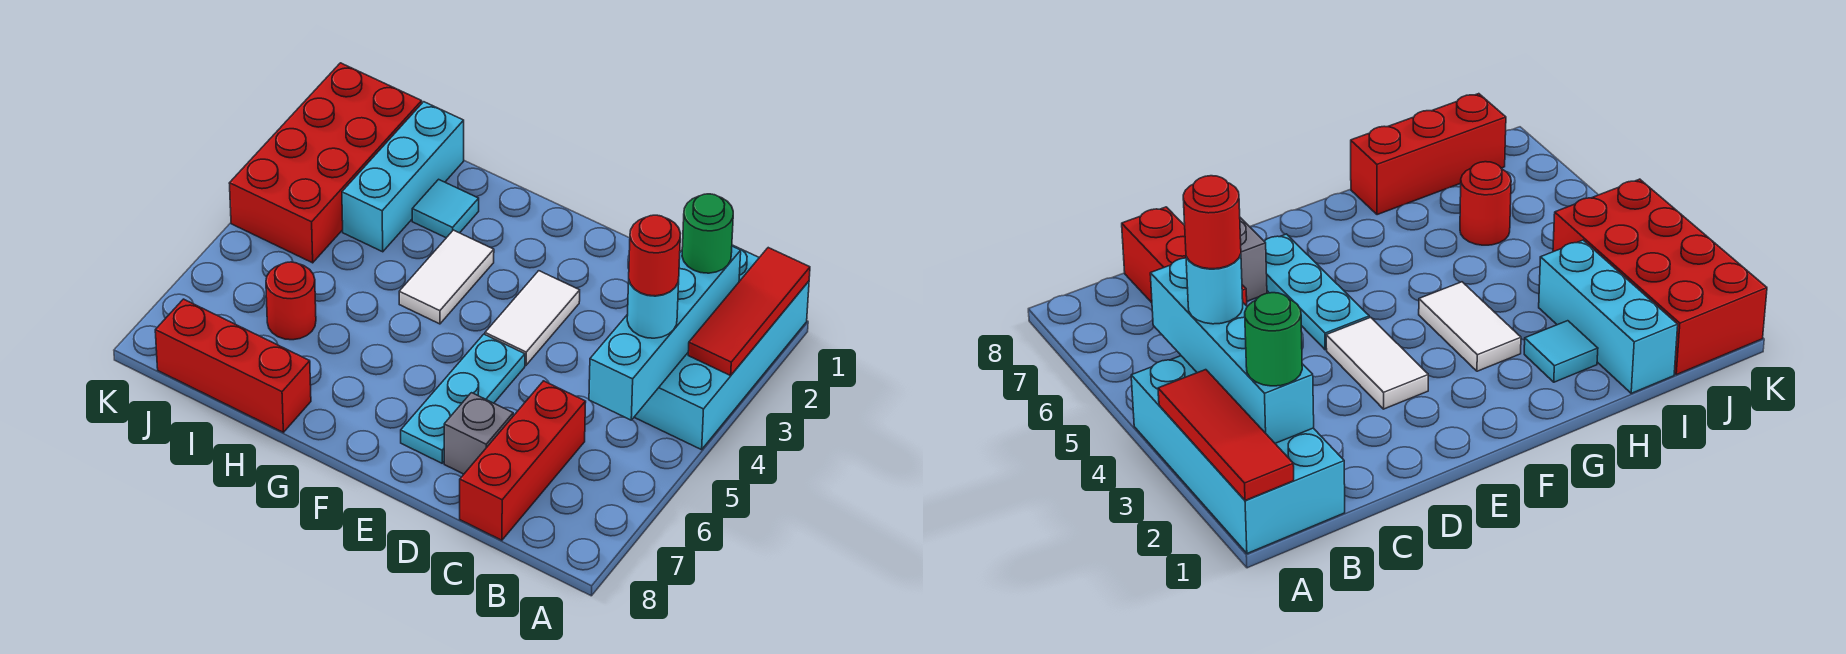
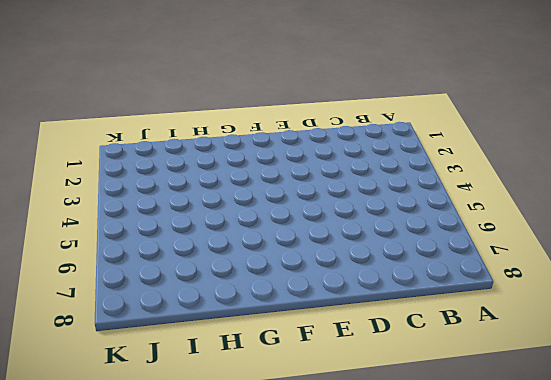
none -> cyan 2x4 brick [634,245,809,450]
none -> red 1x3 brick [460,381,586,540]
none -> grey 1x1 brick [444,393,513,474]

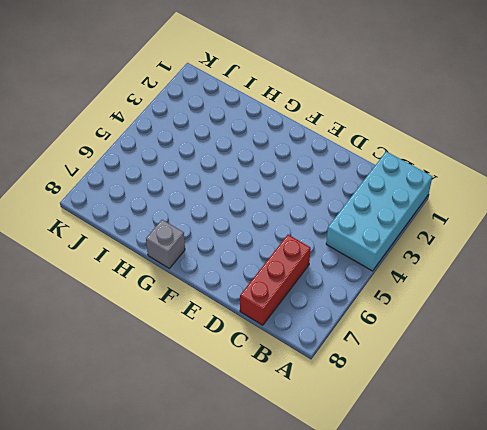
grey 1x1 brick [146,220,185,268] -> grey 1x1 brick moved to [444,393,513,474]
none -> white 1x2 tile [485,271,580,365]
none -> cyan 1x3 plate [401,334,525,463]
none -> white 1x2 tile [399,230,494,324]

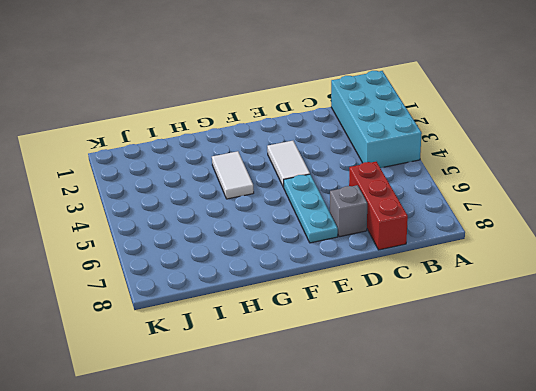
none -> cyan 1x1 tile [412,179,479,238]
none -> red 1x3 brick [155,299,311,432]
none -> cyan 1x3 brick [342,102,464,252]

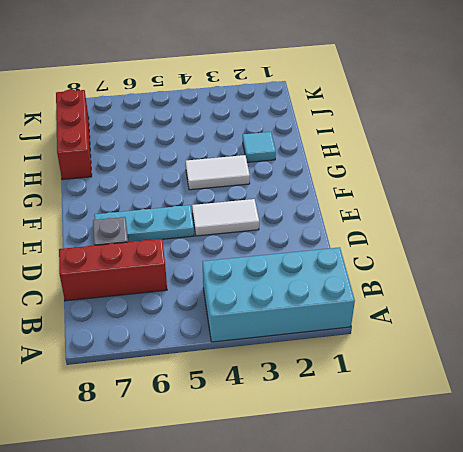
none -> cyan 1x3 brick [342,102,464,252]
none -> red 1x1 round brick [266,262,316,340]
none -> red 2x4 brick [229,63,422,263]

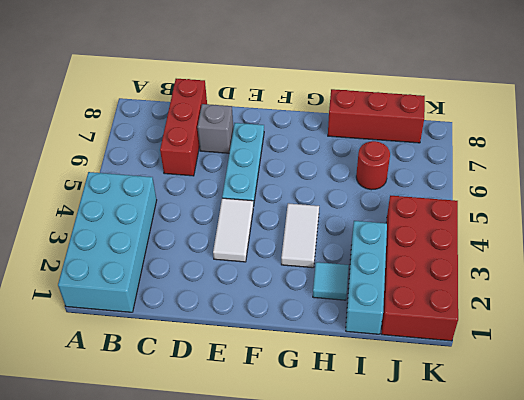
none -> red 1x3 tile [688,248,810,376]
none -> cyan 1x4 brick [589,246,741,420]
none -> green 1x1 round brick [682,194,733,273]

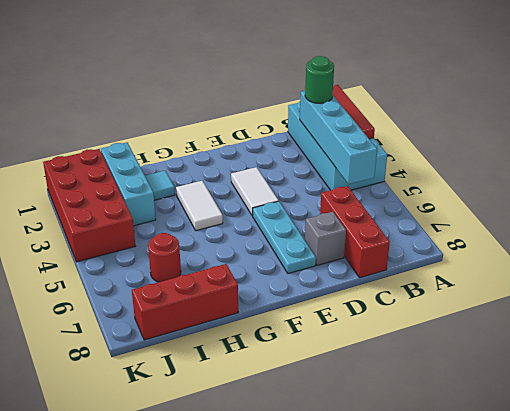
none -> cyan 1x1 round brick [627,280,679,338]
none -> red 1x1 round brick [629,215,681,296]

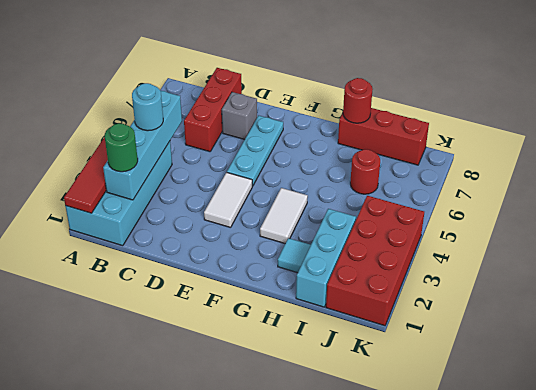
red 1x1 round brick [343,78,373,123] -> red 1x1 round brick moved to [629,215,681,296]

